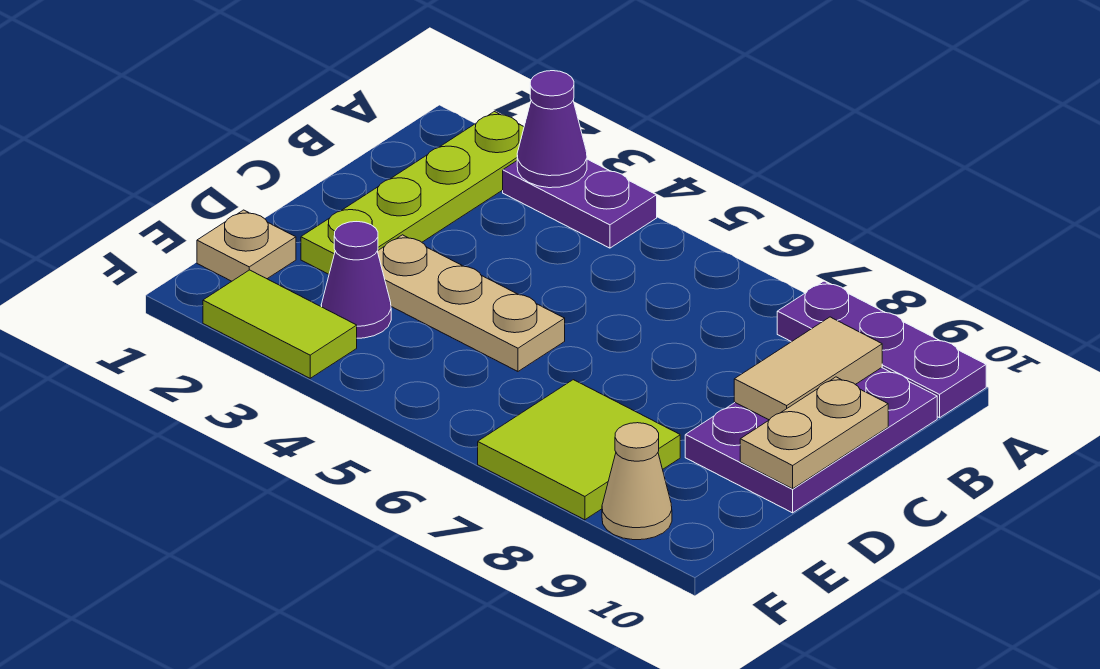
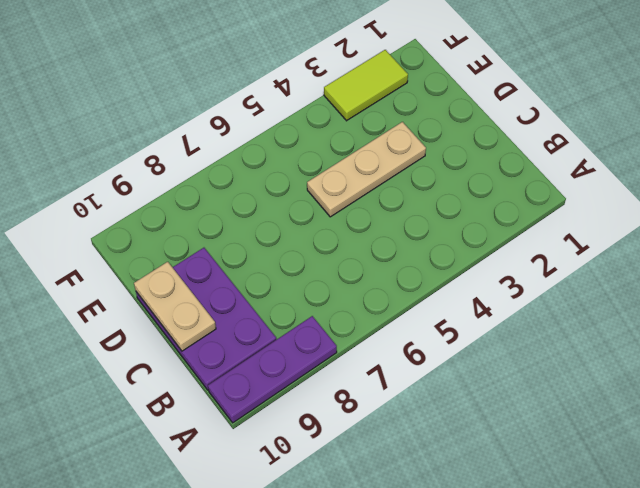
none -> lime 1x4 plate [301,112,524,274]
none -> purple 1x2 plate [503,159,657,248]
none -> tan 1x1 plate [197,210,296,281]

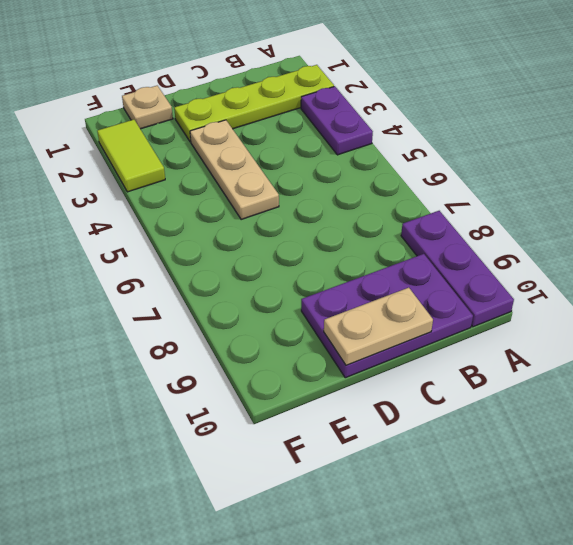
none -> purple 1x1 cone [321,222,391,338]
none -> lime 2x2 tile [478,380,680,520]
none -> tan 1x1 cone [602,423,672,540]

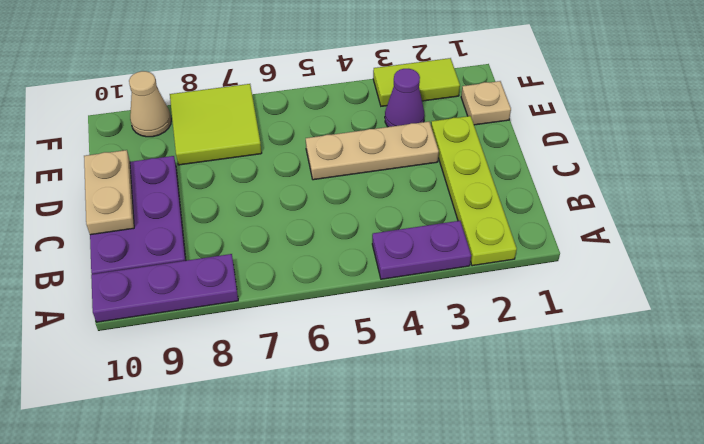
none -> purple 1x1 cone [517,71,587,188]
none -> tan 1x2 tile [734,317,882,420]

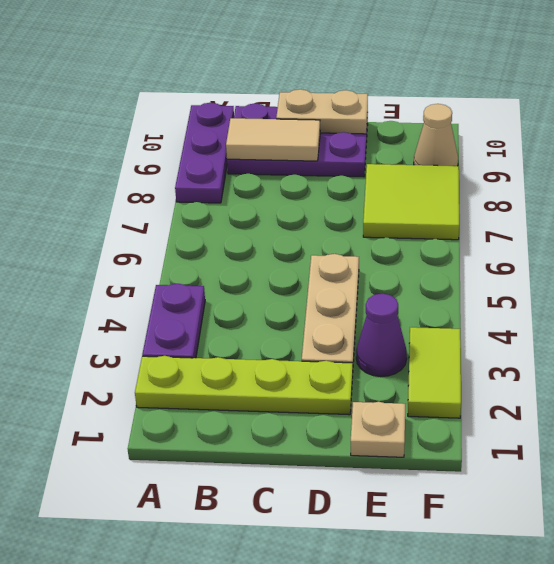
none -> purple 1x1 cone [517,71,587,188]

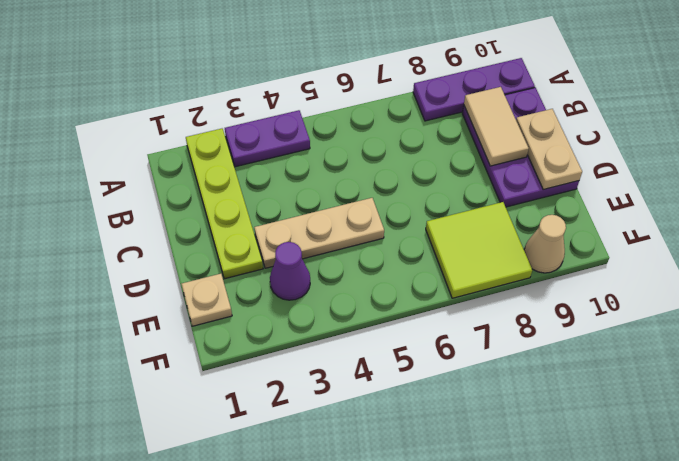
none -> lime 1x2 tile [203,270,357,378]
none -> purple 1x1 cone [517,71,587,188]

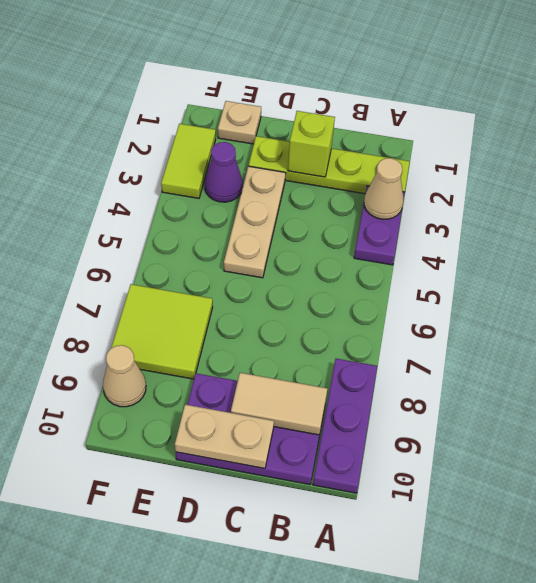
tan 1x1 cone [364,158,404,219] -> purple 1x1 cone [517,71,587,188]
lime 1x1 brick [288,111,335,177] -> none

